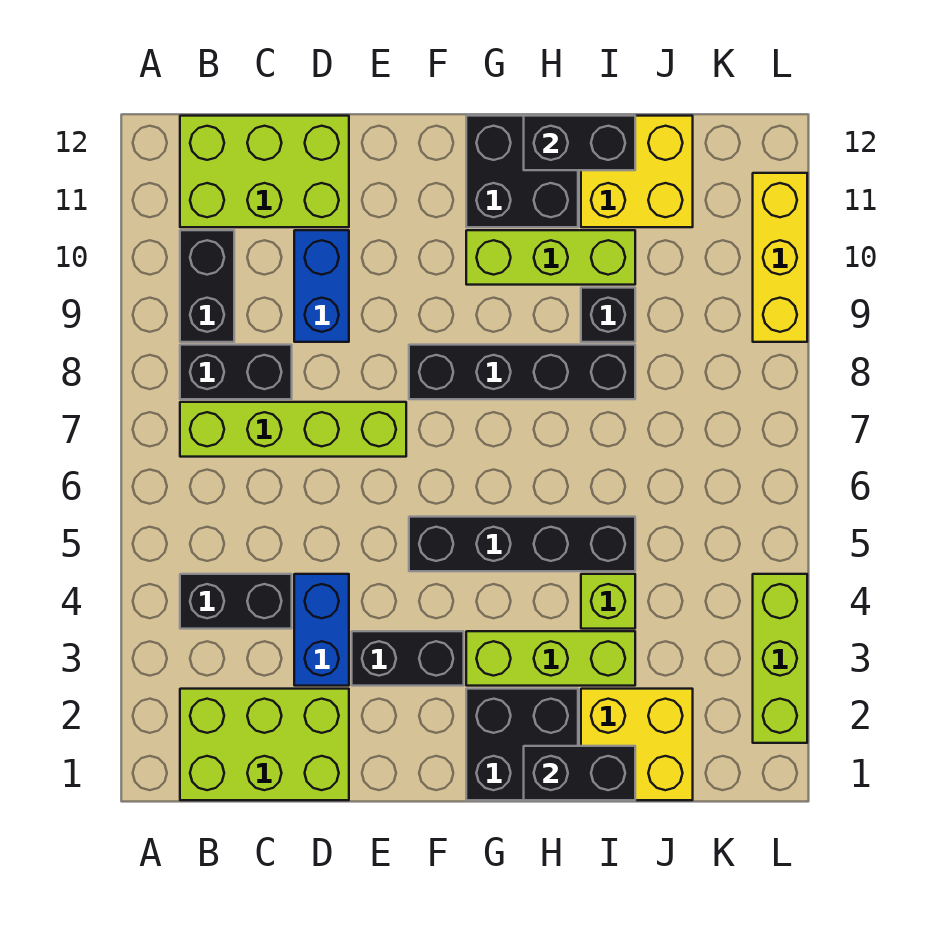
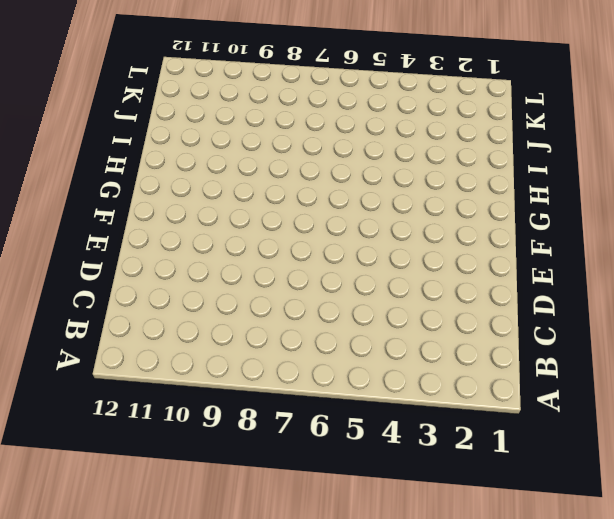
none -> lime 2x3 brick [180,689,349,800]
none -> black 1x2 brick [180,574,292,629]
none -> lime 1x4 brick [180,402,406,457]

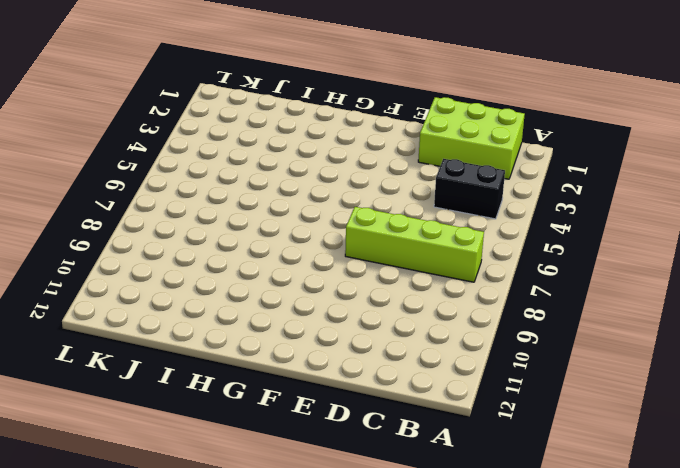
none -> black 1x2 brick [180,345,292,399]
none -> black 1x2 brick [180,230,234,342]
none -> lime 2x3 brick [180,116,349,227]

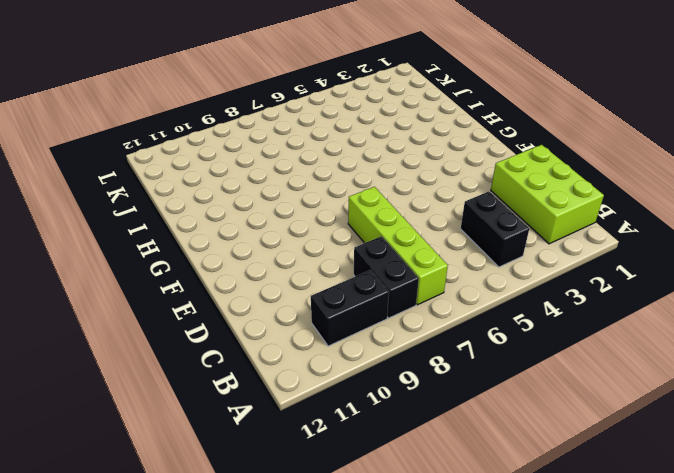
none -> lime 2x3 brick [180,116,349,227]
none -> blue 1x2 brick [294,574,349,686]
none -> blue 1x2 brick [294,230,349,342]

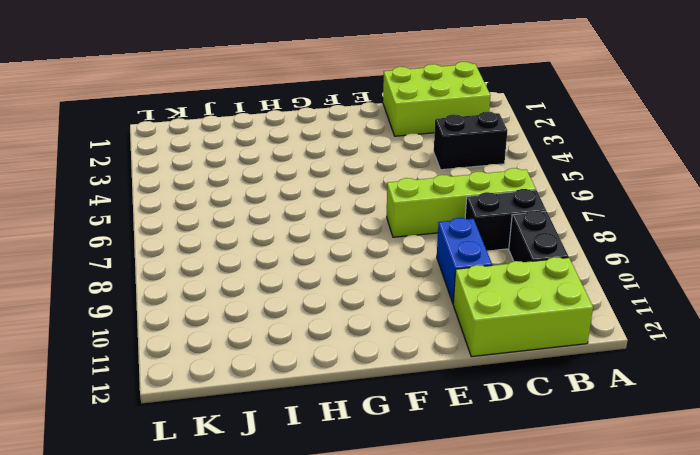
none -> blue 1x2 brick [294,574,349,686]
none -> black 1x2 brick [352,631,464,686]
none -> black 1x4 brick [409,517,635,571]

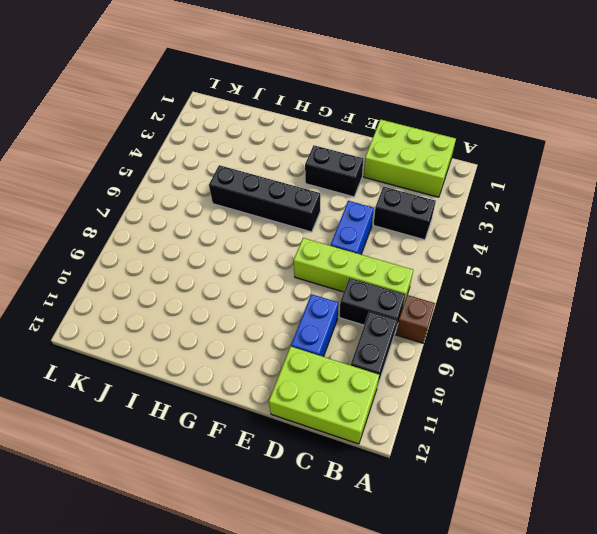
brown 1x1 brick [396,295,435,343] -> none
blue 1x2 brick [331,201,374,254] -> blue 1x2 brick moved to [294,574,349,686]
none -> black 1x4 brick [409,345,635,399]
none -> black 2x2 brick [466,689,578,800]
none -> lime 1x3 brick [466,631,635,686]

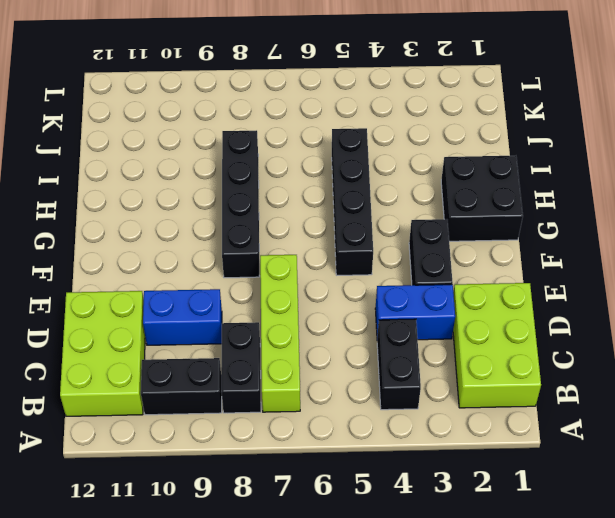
none -> lime 1x3 brick [466,631,635,686]
none -> lime 1x3 brick [466,230,635,285]
none -> black 2x2 brick [466,116,578,227]

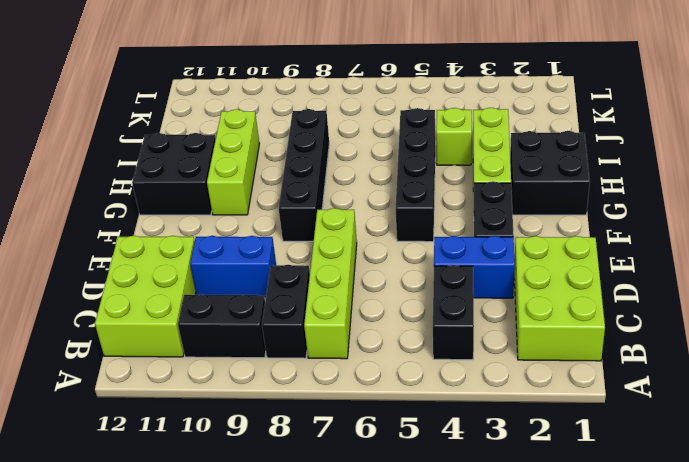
none -> yellow 2x2 brick [581,689,693,800]
none -> black 1x1 brick [581,288,635,342]
none -> yellow 2x2 brick [581,116,693,227]

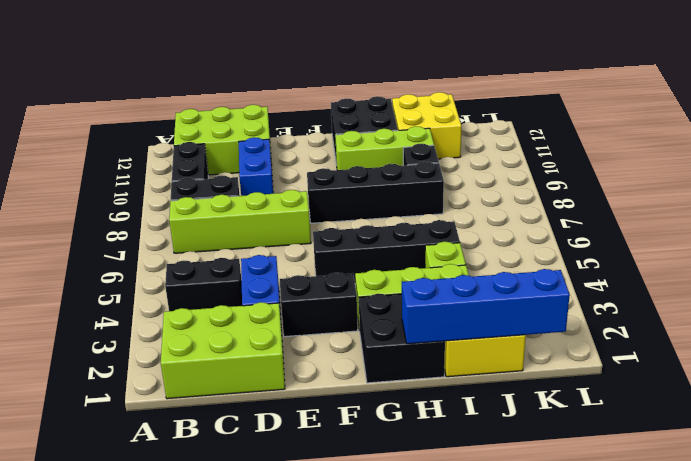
blue 1x4 brick [402,269,570,344] -> black 1x2 brick [524,746,635,800]
none -> lime 1x3 brick [753,574,807,743]
none -> yellow 1x3 brick [753,173,807,342]
none -> black 1x2 brick [524,116,635,170]

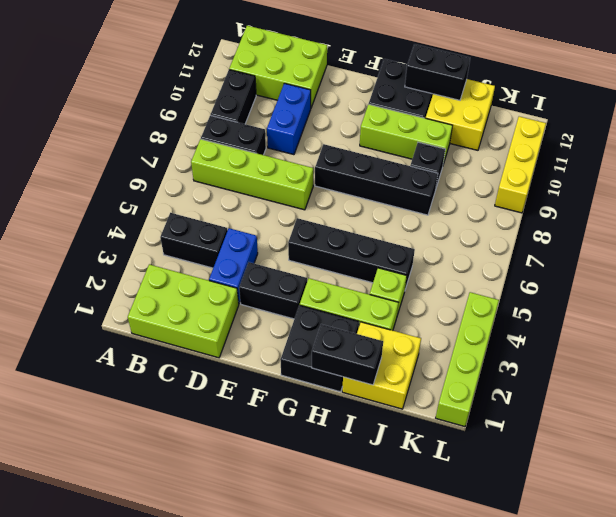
lime 1x4 brick [436,292,499,427] -> lime 1x3 brick [753,574,807,743]

